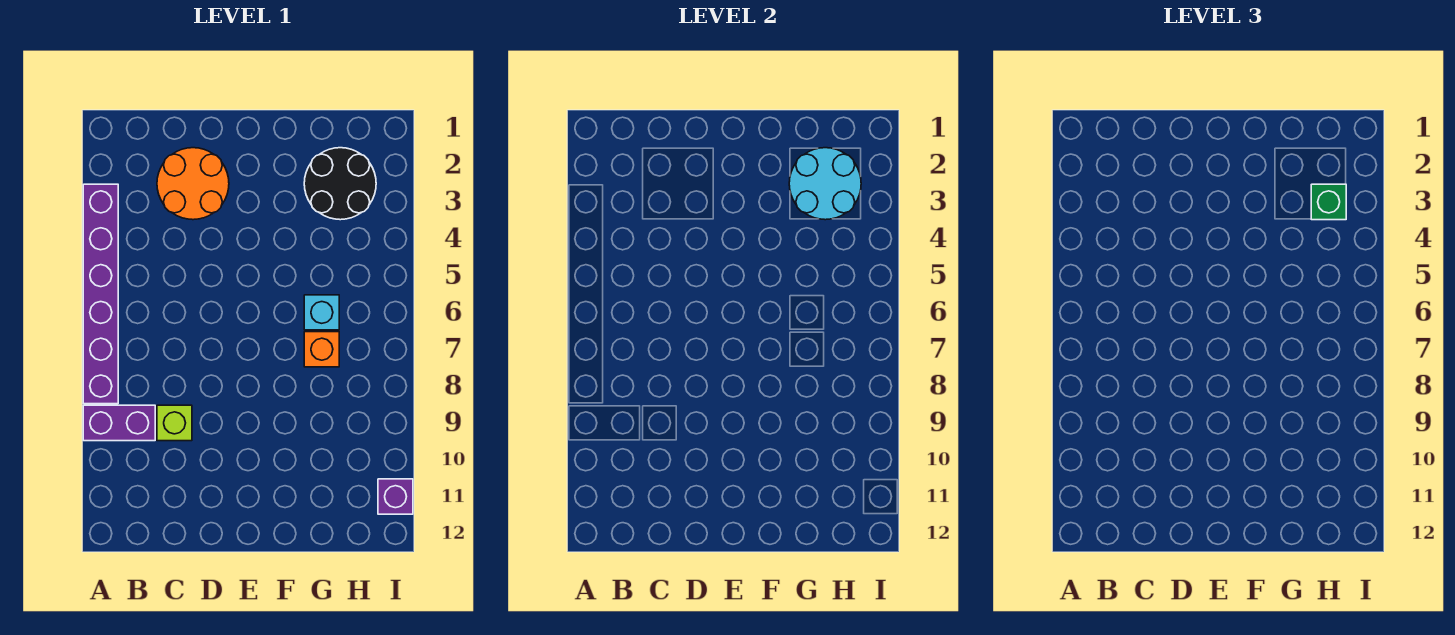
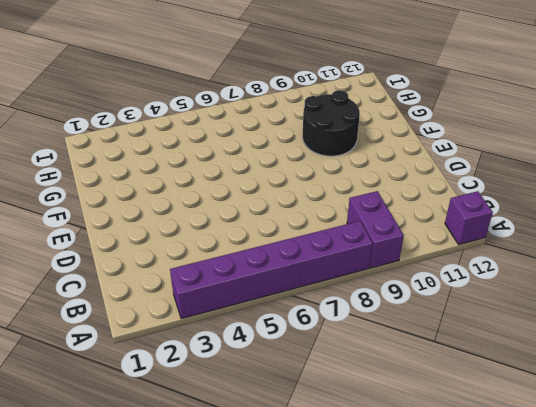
purple 1x1 brick [445,191,493,244] -> purple 1x1 brick moved to [378,479,413,514]
black 2x2 round brick [302,90,360,156] -> black 2x2 round brick moved to [304,148,376,220]
none -> orange 2x2 round brick [157,148,229,220]
none -> lime 1x1 brick [157,405,192,441]

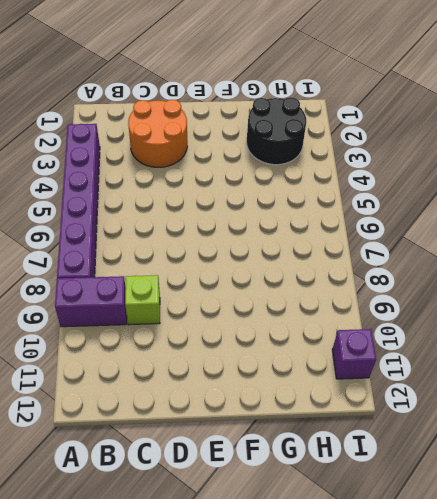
none -> cyan 1x1 brick [304,295,339,330]
none -> orange 1x1 brick [304,332,339,367]

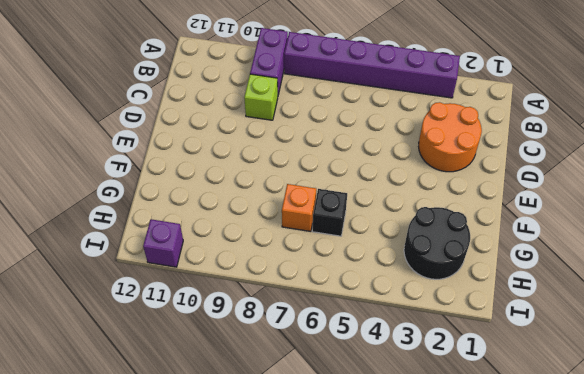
black 1x1 brick [312,189,347,236] -> cyan 1x1 brick [304,295,339,330]
none -> cyan 2x2 round brick [789,148,861,220]
none -> green 1x1 brick [1311,184,1346,220]

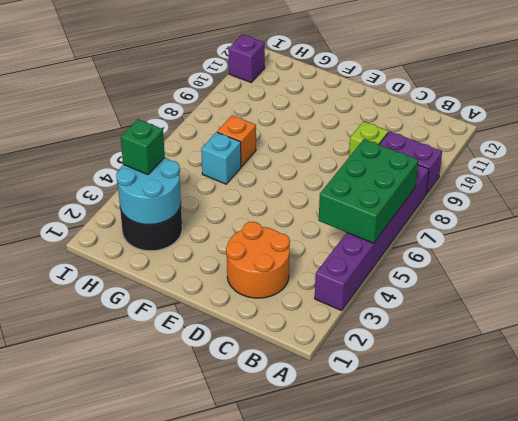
green 2x3 brick [319,139,418,243] -> none

